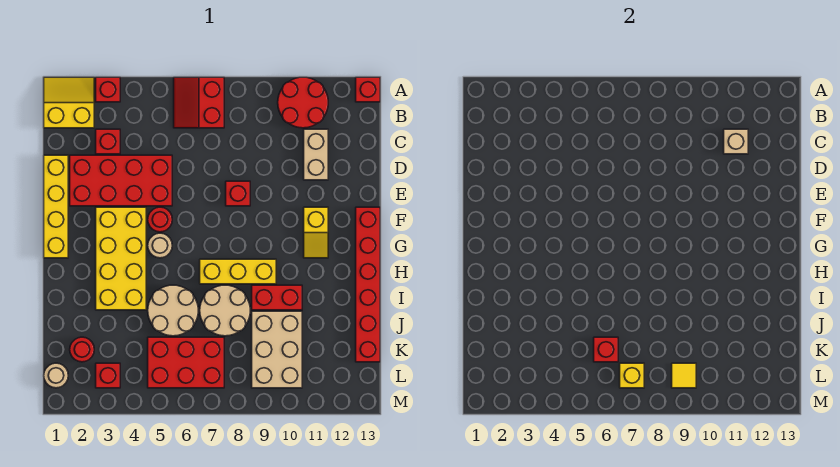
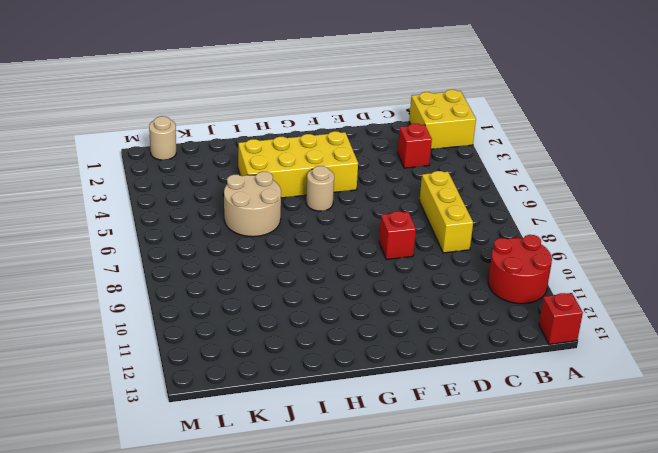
yellow 2x2 brick [409,90,476,149] -> yellow 2x2 slope [44,77,94,128]
yellow 1x3 brick [420,171,473,253] -> yellow 1x3 brick moved to [200,259,276,284]
none -> red 1x1 brick [96,77,120,102]
none -> red 2x2 slope [174,77,224,128]
none -> tan 1x2 brick [304,129,328,180]

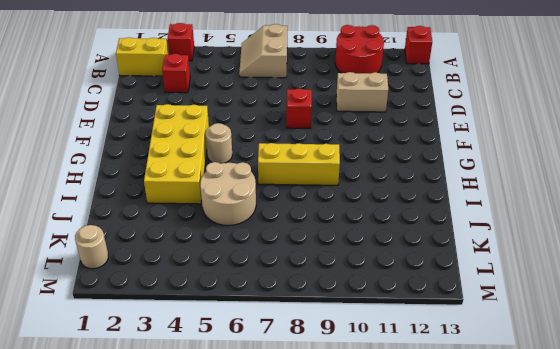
tan 2x2 slope [239,24,287,78] -> red 2x2 slope [174,77,224,128]
tan 1x2 brick [336,72,388,112] -> tan 1x2 brick turned to [304,129,328,180]
none -> yellow 1x4 brick [44,155,68,258]
none -> red 2x4 brick [70,155,172,206]
none -> red 1x1 round brick [148,207,172,232]

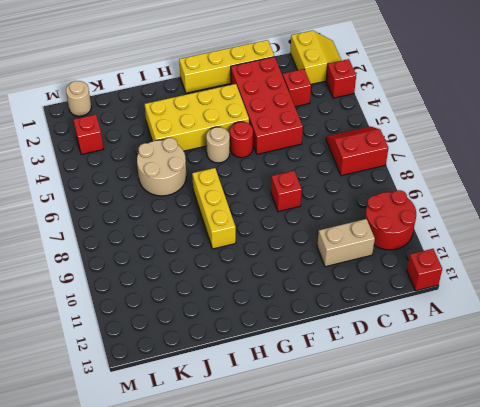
none -> yellow 1x2 slope [304,207,328,258]
none -> red 1x6 brick [356,207,380,362]
none -> tan 2x2 round brick [200,285,250,336]

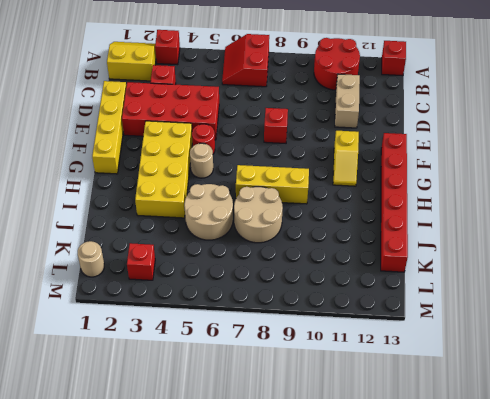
none -> red 1x2 brick [252,285,302,310]
none -> tan 2x3 brick [252,311,302,388]
none -> red 1x1 round brick [70,337,94,362]

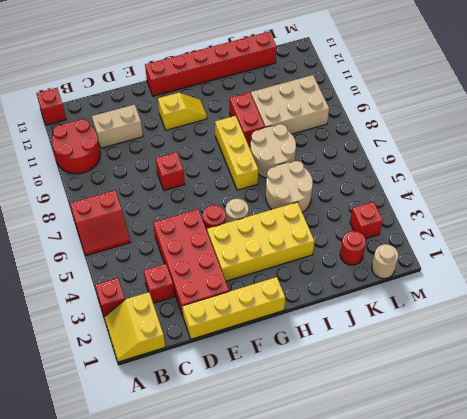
none -> red 2x3 brick [148,337,224,388]
none -> tan 1x1 brick [724,129,748,154]
none -> red 1x1 brick [594,337,618,362]

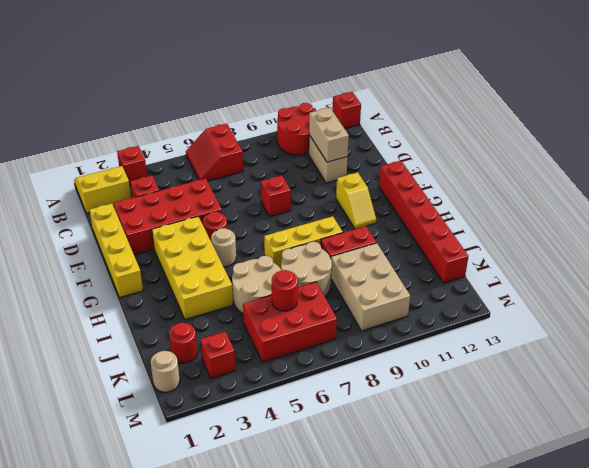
tan 1x2 brick [309,108,349,162] -> tan 1x1 brick [724,129,748,154]
red 1x1 round brick [272,270,298,311] -> red 1x1 brick [594,337,618,362]
none -> yellow 1x1 brick [620,363,644,388]
none -> yellow 1x1 tile [672,363,696,388]

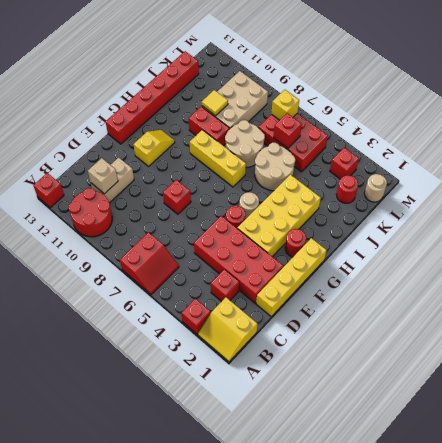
red 1x1 round brick [285,229,306,257] -> none
yellow 1x1 tile [202,90,228,116] -> yellow 1x1 tile moved to [672,363,696,388]

